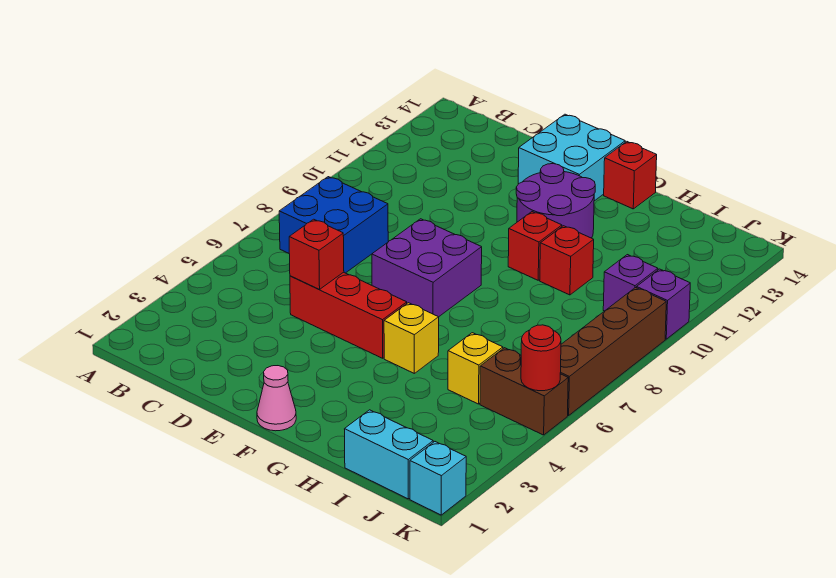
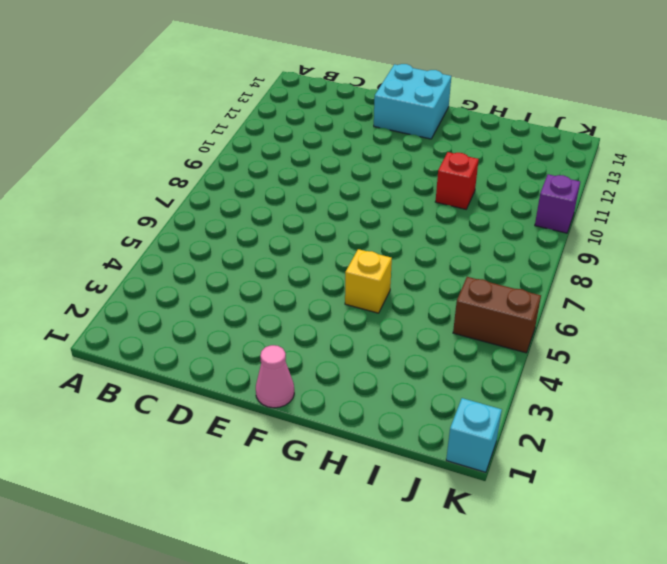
none -> blue 2x2 brick [279,177,388,273]
none -> red 1x3 brick [290,272,407,358]
none -> purple 2x2 brick [372,219,482,317]

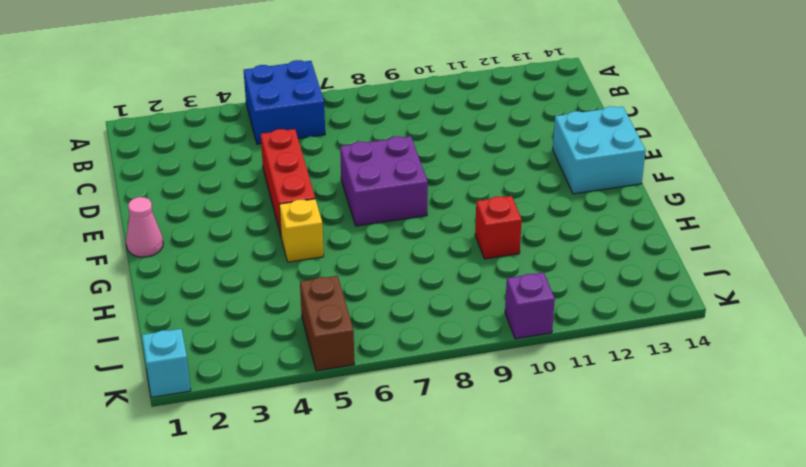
blue 2x2 brick [244,60,325,144] -> blue 2x2 brick moved to [279,177,388,273]
none -> purple 2x2 round brick [516,164,595,238]
none -> red 1x1 brick [508,212,562,280]
none -> red 1x1 brick [604,142,657,209]

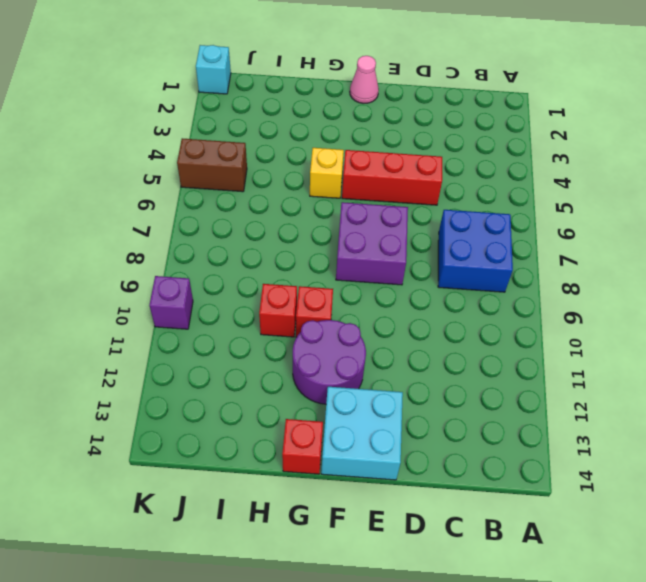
none -> cyan 1x2 brick [345,410,433,499]
none -> yellow 1x1 brick [448,333,503,404]
none -> purple 1x1 brick [603,255,658,311]

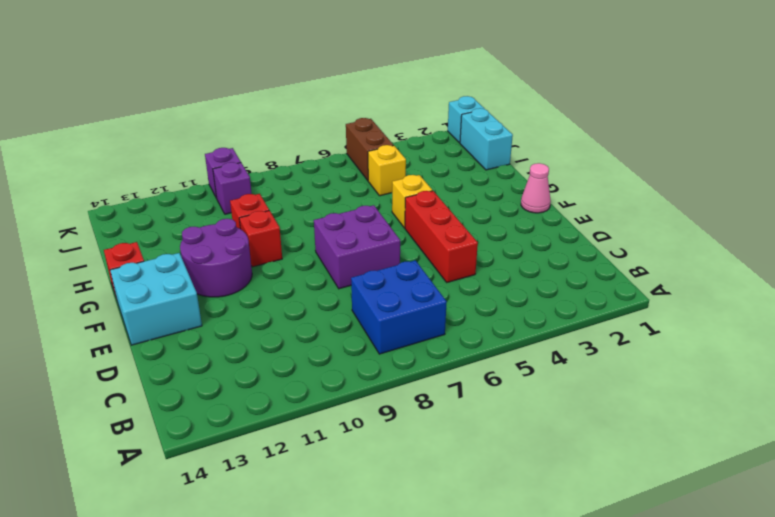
none -> brown 1x4 brick [560,288,666,415]
none -> red 1x1 brick [289,219,344,289]
none -> red 1x1 round brick [521,325,561,391]

